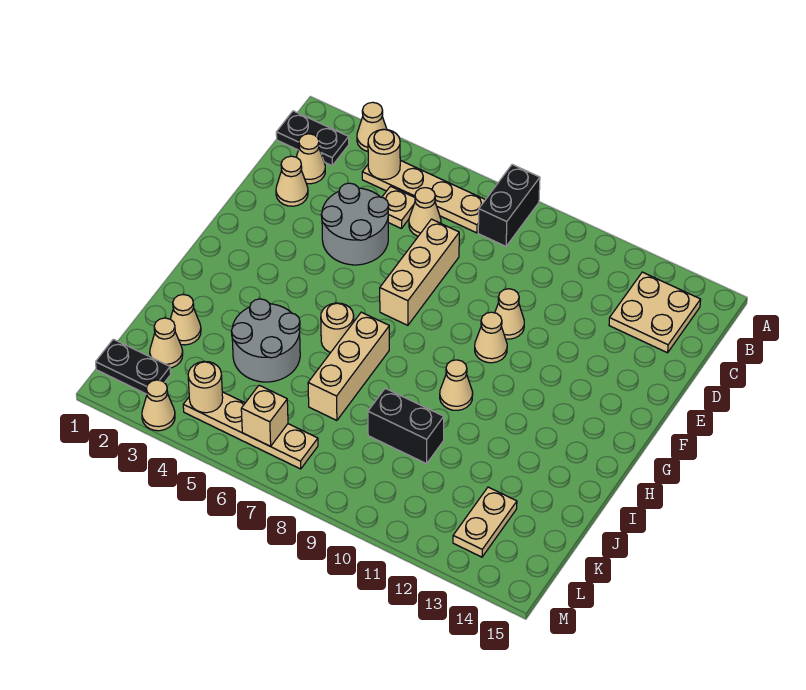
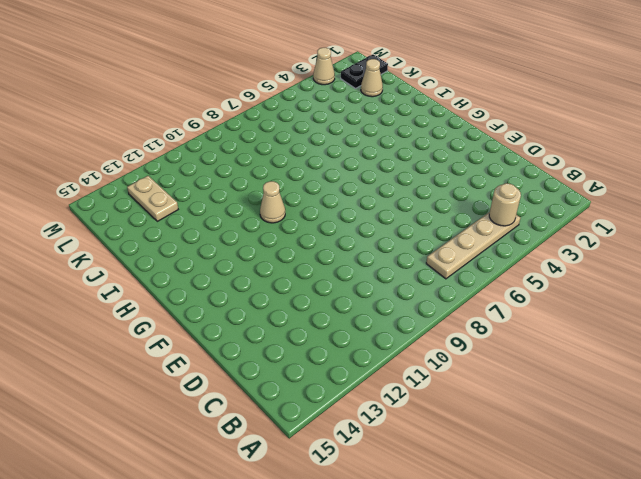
none -> tan 1x1 cone [357,102,387,151]
none -> black 1x2 brick [478,165,540,246]
none -> black 1x2 plate [276,111,349,166]

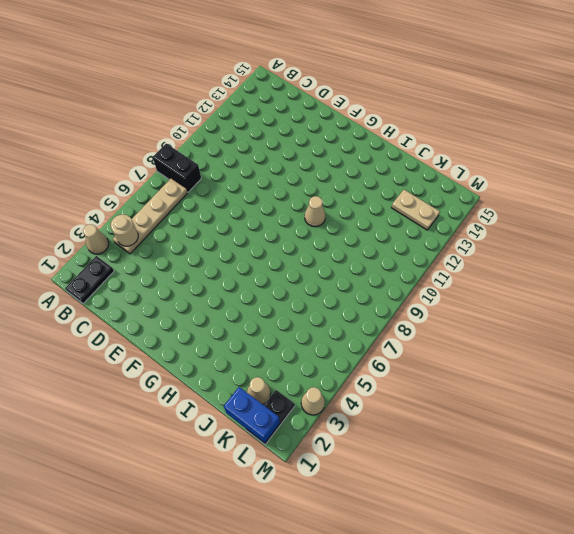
blue 1x2 brick [224,387,280,443] -> none
none -> tan 2x2 plate [609,272,701,353]
none -> tan 1x1 cone [296,134,325,184]
none -> tan 1x1 plate [382,186,415,229]

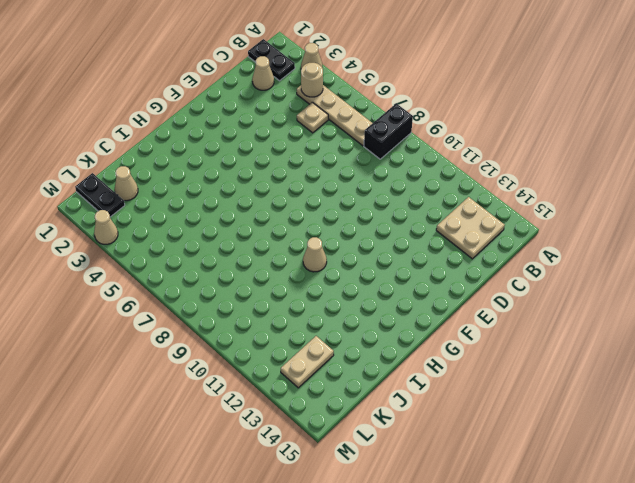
none -> tan 1x1 cone [409,188,441,236]
none -> tan 1x1 cone [276,156,308,206]
none -> grey 2x2 round brick [321,183,389,265]

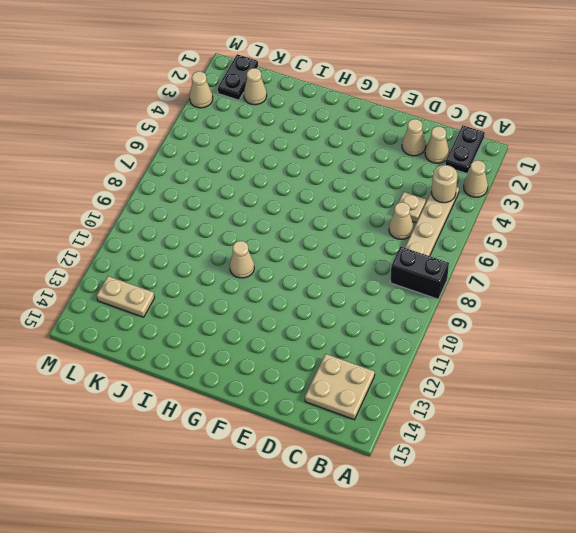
none -> grey 2x2 round brick [321,183,389,265]
none -> tan 1x3 brick [380,219,459,325]
none -> tan 1x1 cone [495,289,524,339]

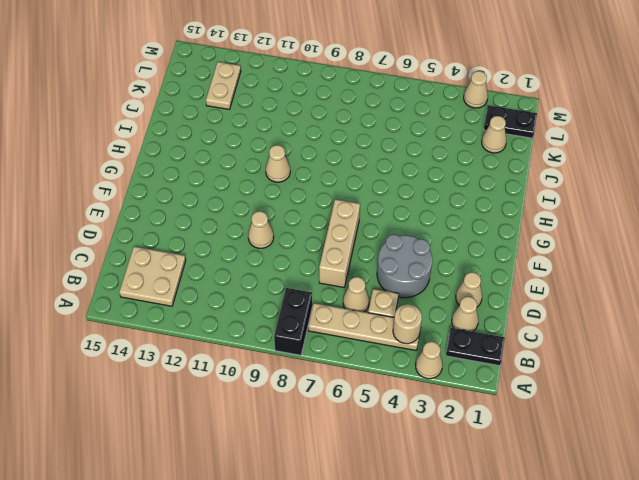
none -> tan 1x1 cone [475,312,507,363]
none -> tan 1x1 round brick [321,303,354,352]
none -> tan 1x3 brick [308,312,389,420]

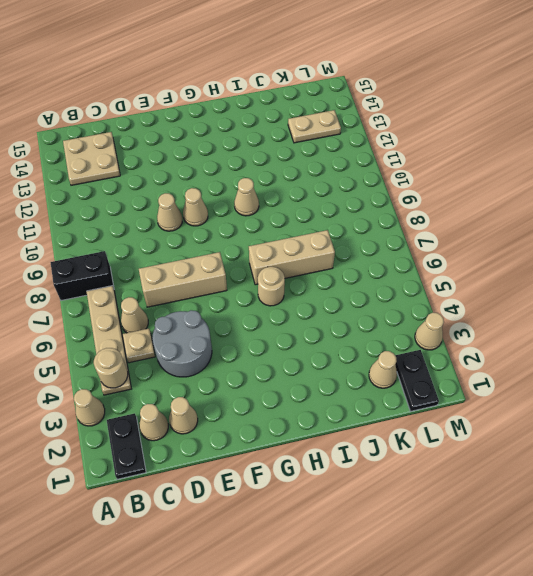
none -> grey 2x2 round brick [231,299,300,382]
none -> tan 1x1 cone [170,295,201,345]
none -> black 1x2 brick [368,388,444,464]

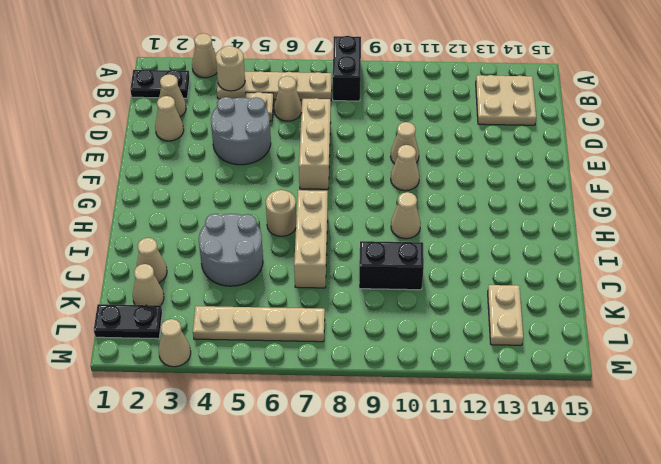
none -> tan 1x1 round brick [188,361,223,413]
none -> tan 1x1 brick [241,385,288,446]

